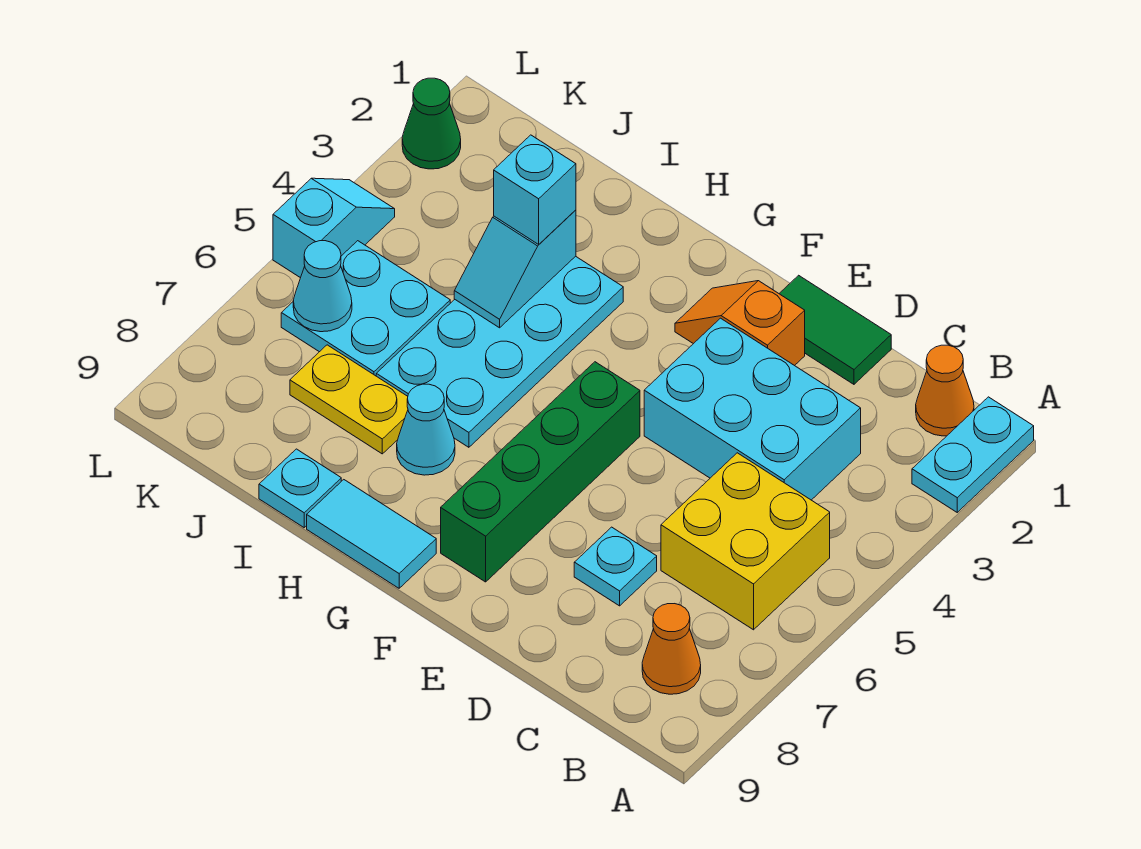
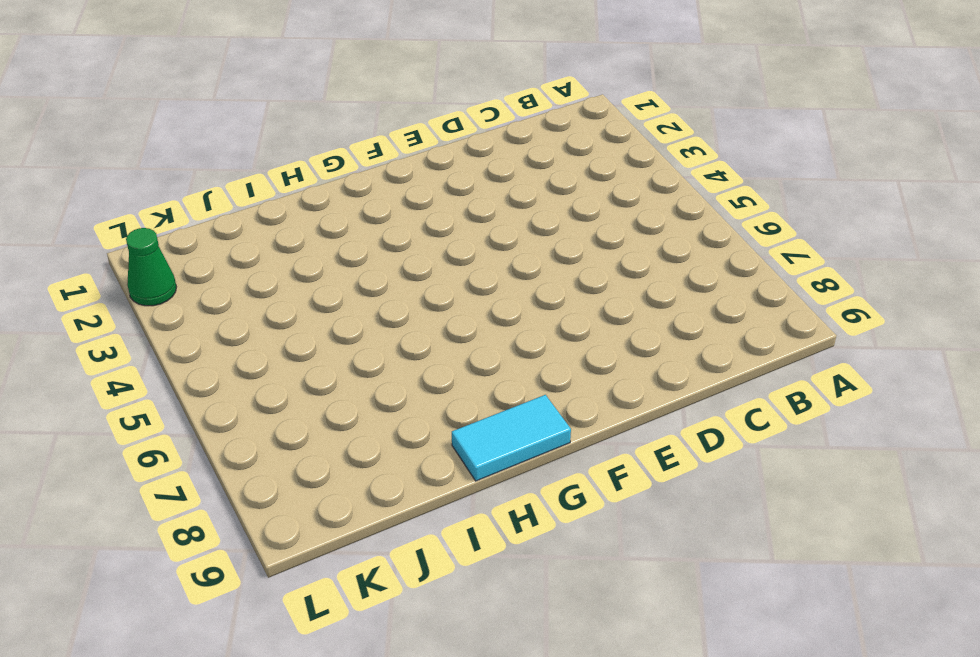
none -> cyan 1x2 plate [912,397,1034,512]
none -> orange 1x1 cone [916,345,974,436]
none -> yellow 2x2 brick [661,453,830,630]

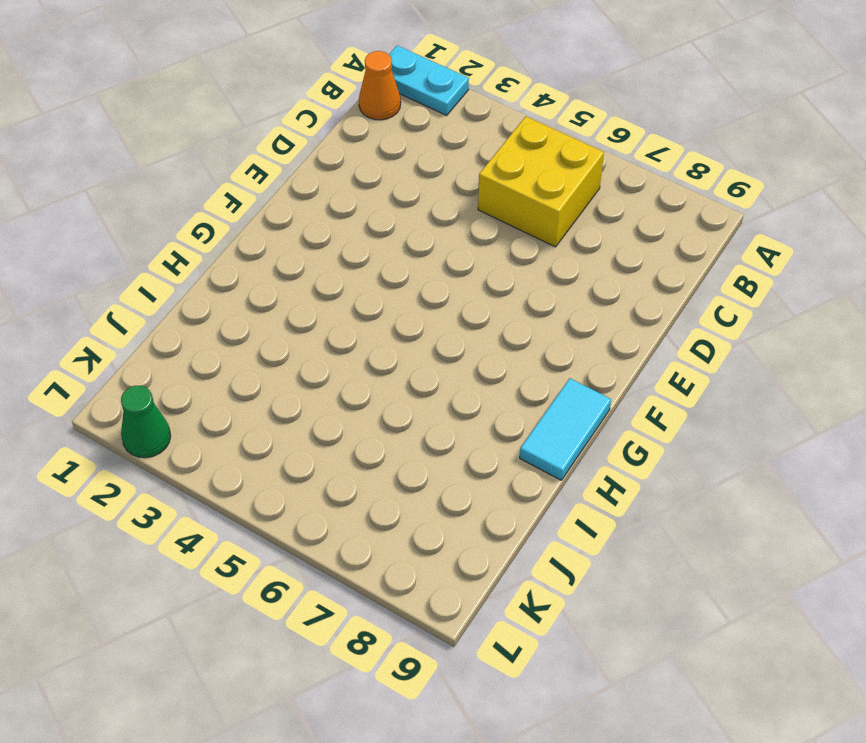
none -> orange 1x1 cone [642,604,701,694]
none -> cyan 2x3 brick [644,318,861,500]
none -> green 1x2 tile [779,275,891,384]

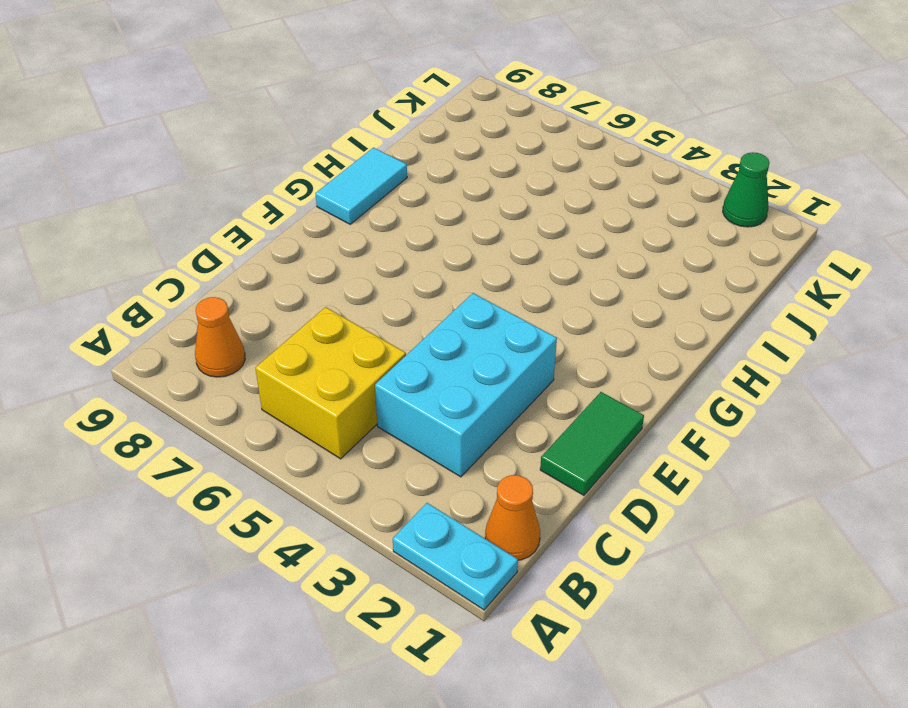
none -> cyan 1x1 plate [574,527,657,606]
none -> orange 1x2 slope [675,281,805,366]
none -> green 1x4 brick [441,362,640,582]

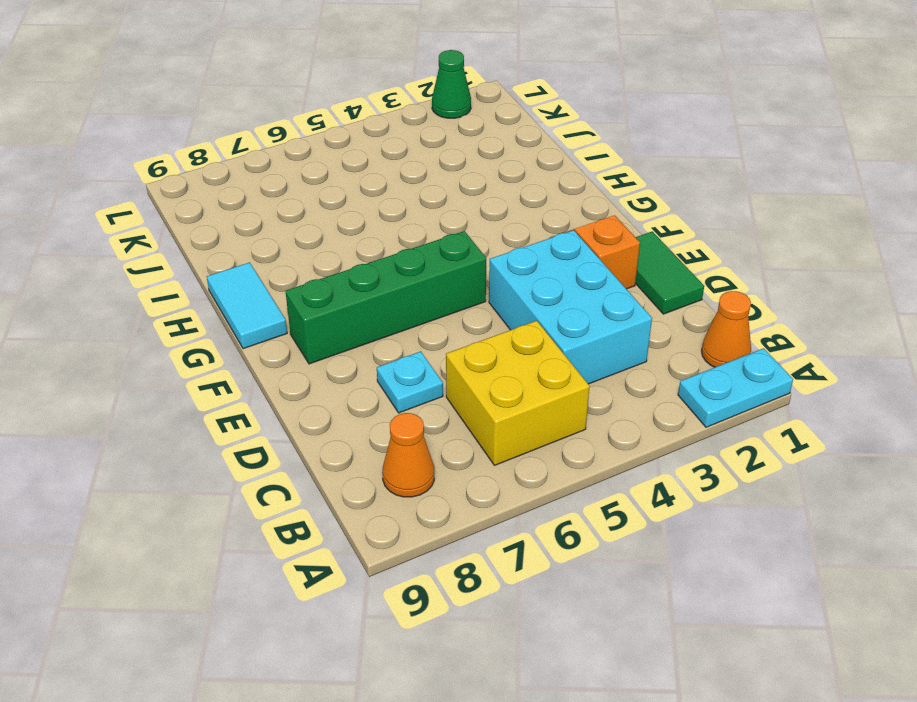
none -> cyan 2x4 plate [376,256,623,447]
none -> cyan 1x1 cone [397,384,455,475]
none -> yellow 1x2 plate [290,345,408,454]

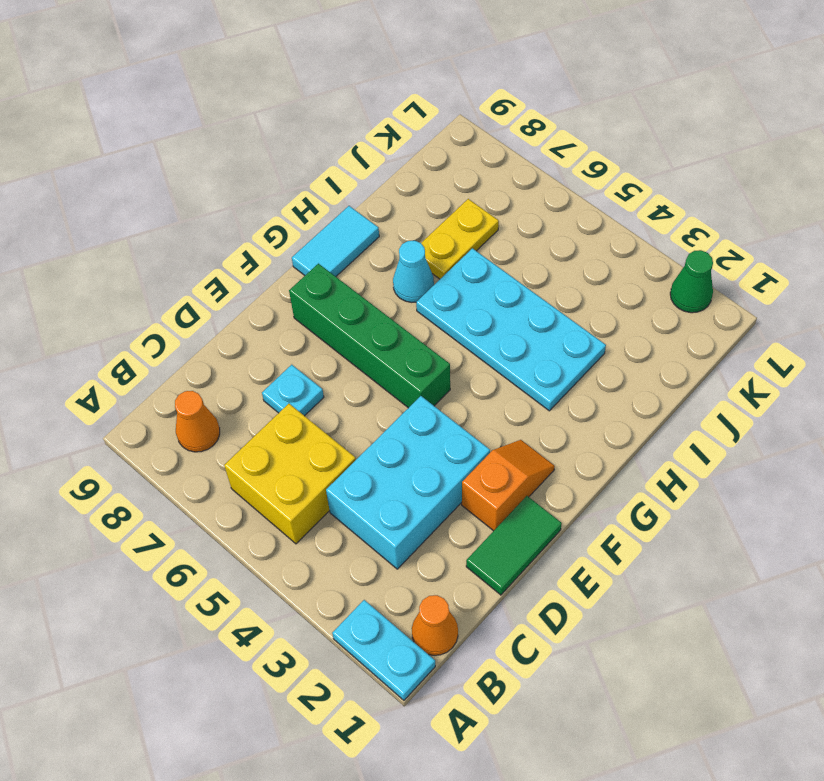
none -> cyan 1x1 plate [259,449,341,528]
none -> cyan 2x2 plate [281,241,450,376]
none -> cyan 1x2 slope [273,178,395,278]

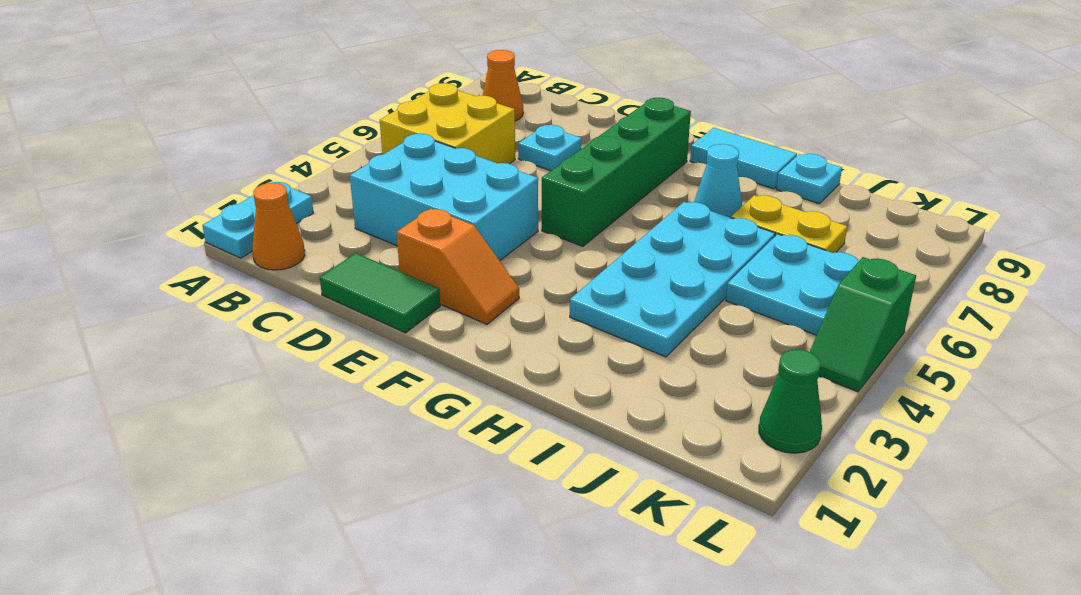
green 1x2 slope [810,257,916,392] -> cyan 1x2 slope [273,178,395,278]
none -> cyan 1x2 slope [454,210,576,328]
none -> cyan 1x1 cone [293,241,352,332]
none -> cyan 1x1 brick [494,135,576,244]

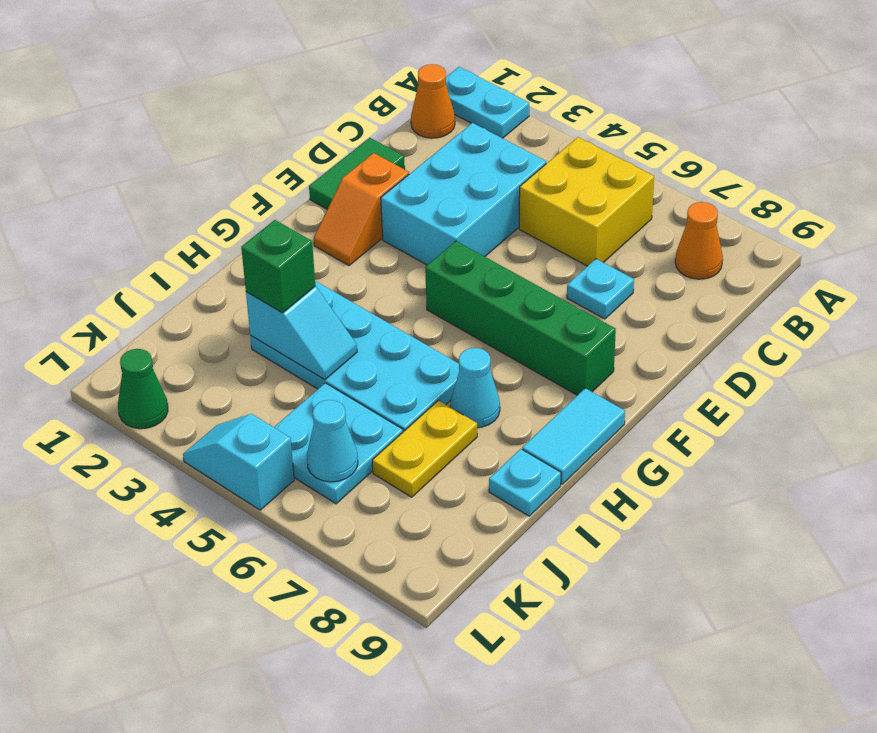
green 1x1 brick [241,220,315,313] -> cyan 1x1 brick [494,135,576,244]

